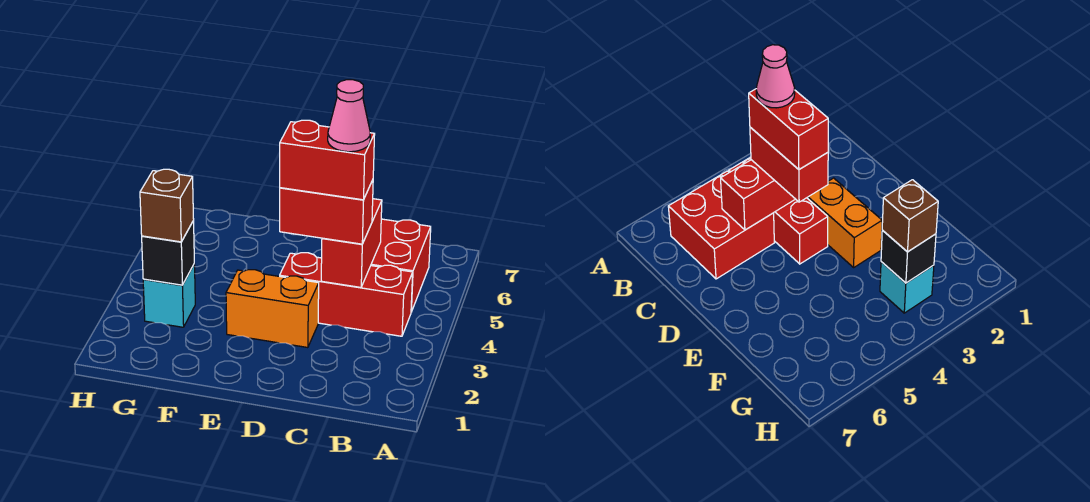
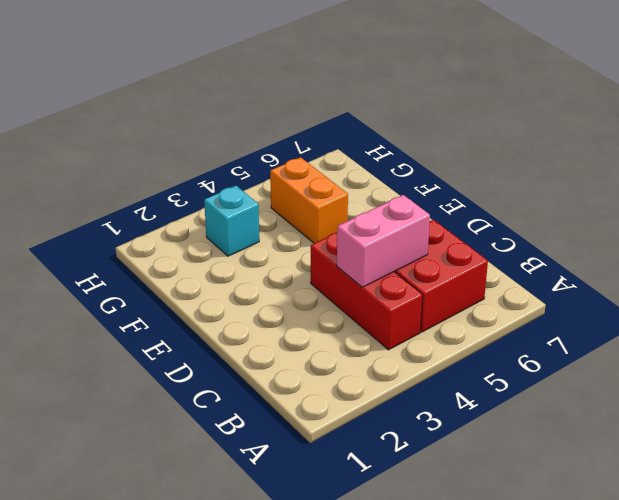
pink 1x2 brick [337,195,430,287] -> red 1x2 brick [321,199,382,287]
orange 1x2 brick [270,157,348,243] -> orange 1x2 brick moved to [226,270,319,348]
none -> black 1x1 brick [142,221,194,285]
none -> red 1x2 brick [280,180,373,244]

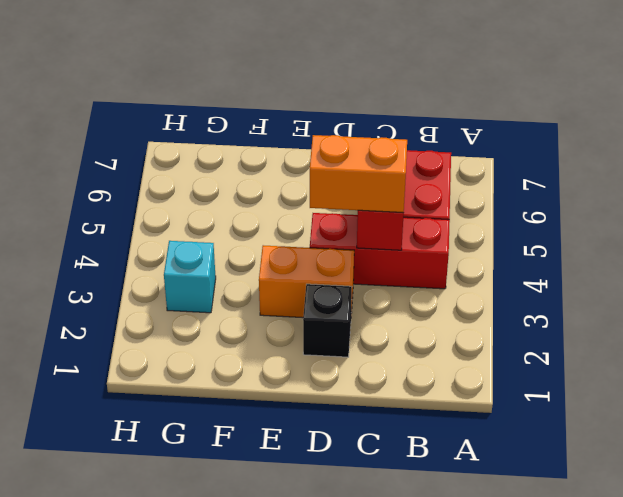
orange 1x2 brick [310,135,407,213] -> red 1x2 brick [280,180,373,244]
black 1x1 brick [303,284,352,357] -> black 1x1 brick moved to [142,221,194,285]
none -> brown 1x1 brick [140,169,194,242]
none -> red 1x2 brick [280,120,375,200]

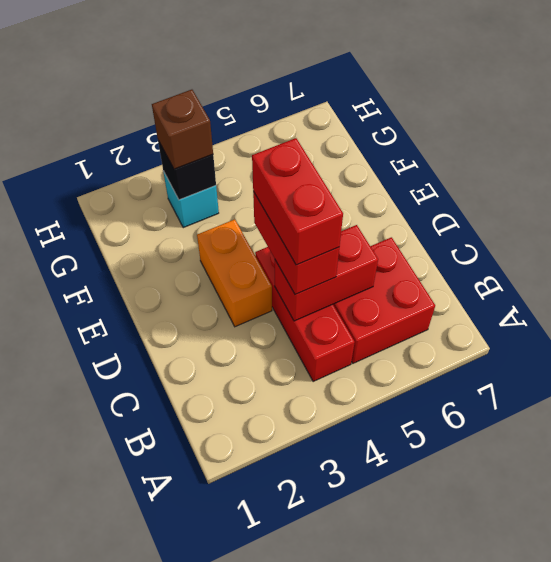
none -> pink 1x1 cone [328,80,370,152]

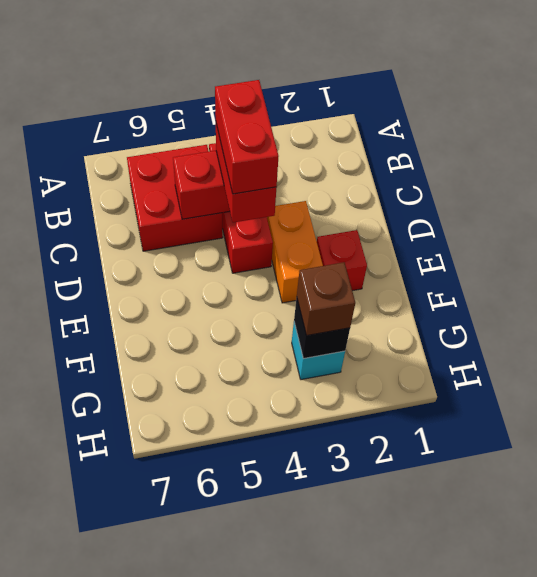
red 1x1 brick [317,230,367,291] -> none
none -> pink 1x1 cone [328,80,370,152]

